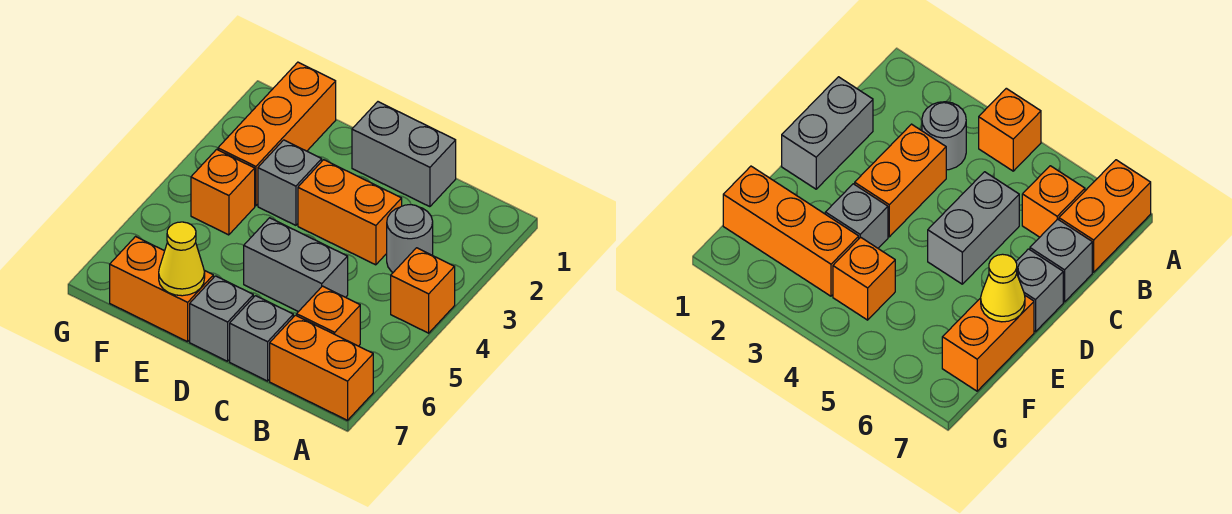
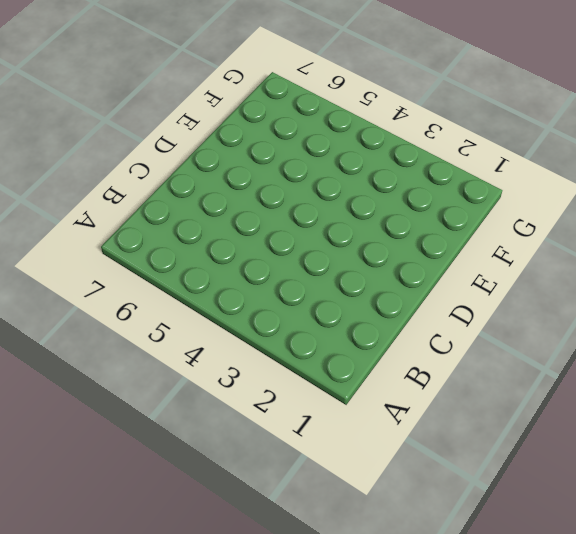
none -> orange 1x1 brick [391,248,455,333]
none -> orange 1x2 brick [270,315,373,420]
none -> grey 1x1 round brick [387,205,433,272]

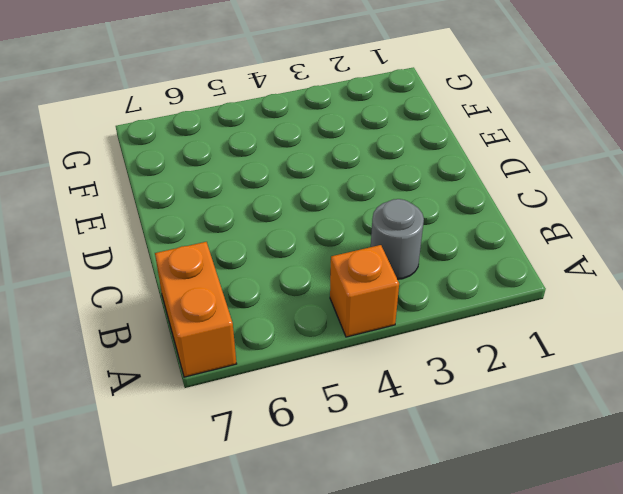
none -> orange 1x1 brick [297,286,360,346]
none -> grey 1x2 brick [352,102,456,207]
none -> orange 1x2 brick [298,160,402,265]

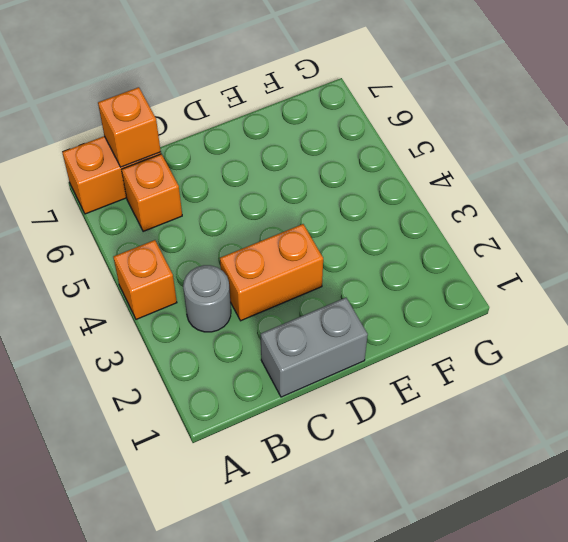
orange 1x1 brick [98,87,161,167] -> orange 1x1 brick moved to [191,149,255,235]
none -> grey 1x2 brick [244,218,348,312]
none -> grey 1x1 brick [230,296,293,381]
none -> grey 1x1 brick [190,276,253,361]

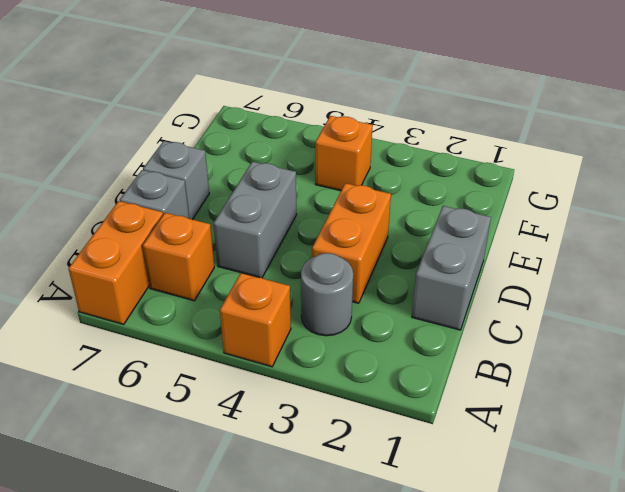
none -> grey 1x1 brick [258,140,322,225]
none -> orange 1x2 brick [110,237,213,342]
none -> orange 1x3 brick [218,62,336,206]

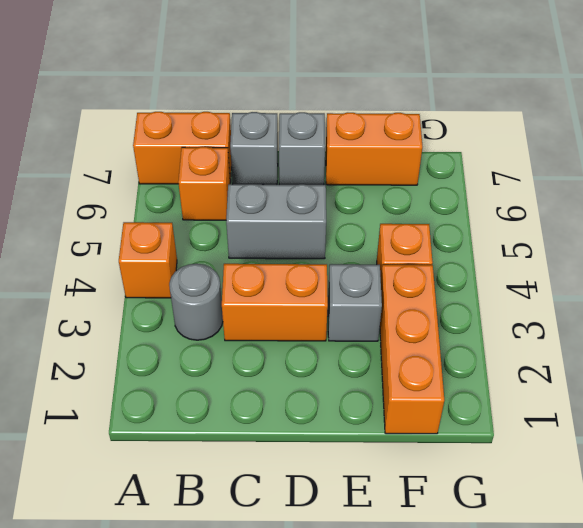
none -> grey 1x2 brick [352,102,456,207]
none -> yellow 1x1 cone [159,222,205,296]

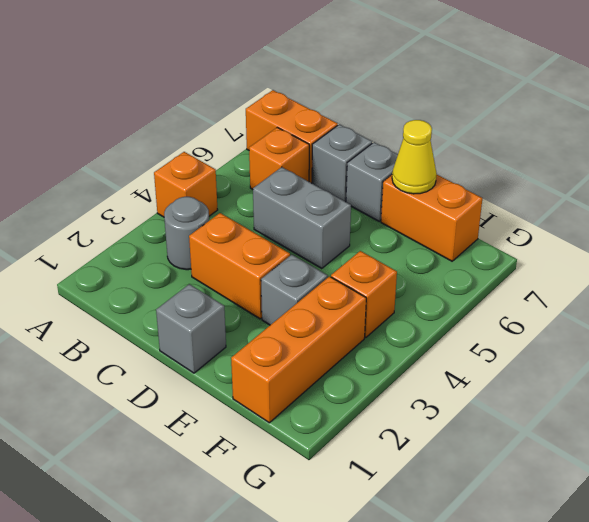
grey 1x1 brick [156,284,226,373] -> grey 1x2 brick [352,102,456,207]

